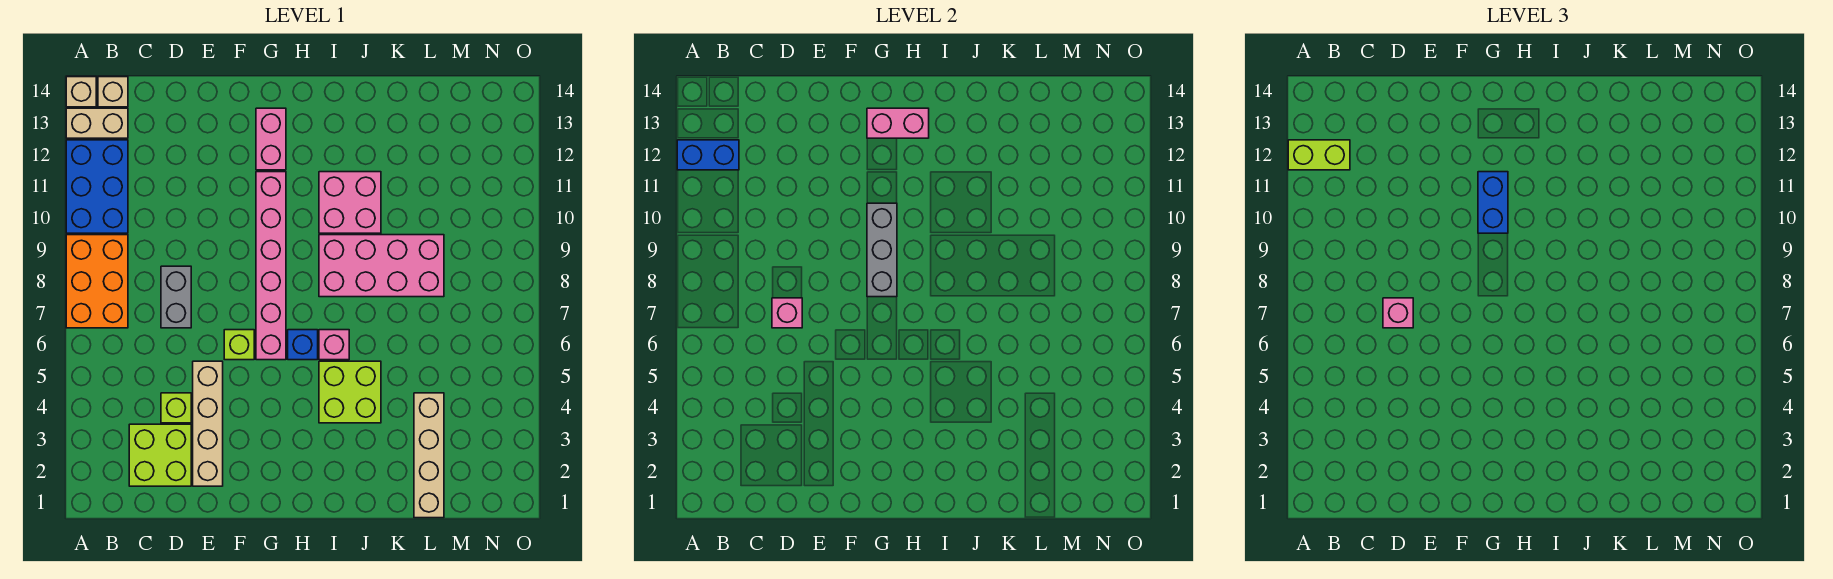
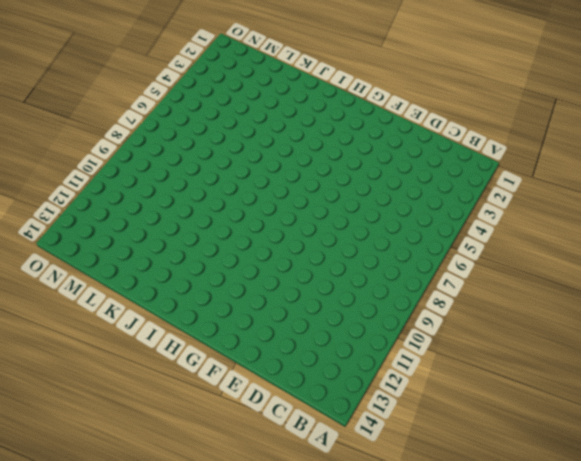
none -> orange 2x3 brick [66,235,128,328]
none -> blue 2x3 brick [66,140,128,233]
none -> tan 1x2 brick [66,108,128,138]

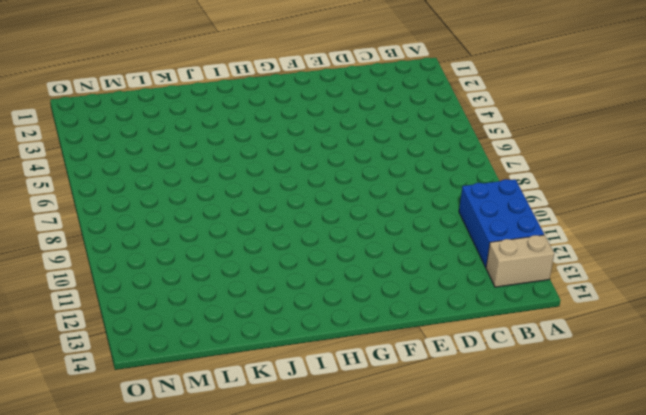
none -> orange 2x3 brick [66,235,128,328]
none -> tan 1x1 brick [66,77,96,107]
none -> tan 1x1 brick [98,77,128,107]

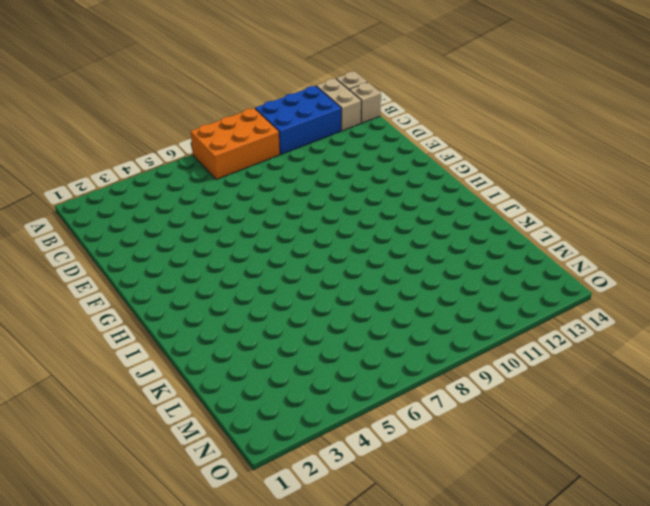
none -> lime 2x2 brick [129,424,191,486]
none -> lime 1x1 brick [161,393,191,423]
none -> grey 1x2 brick [161,266,191,328]

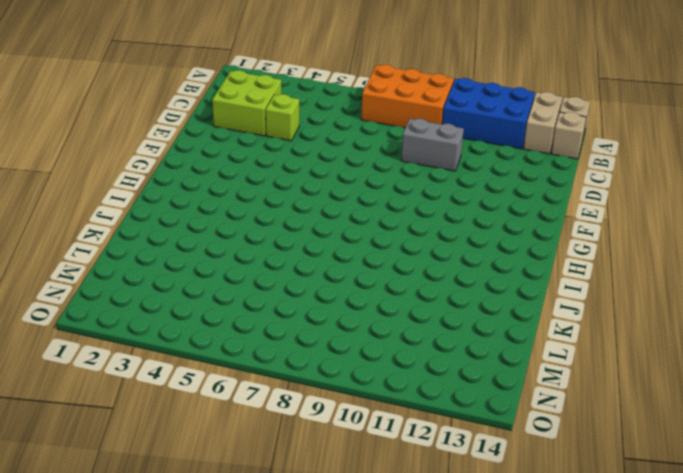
grey 1x2 brick [401,119,464,171] -> grey 1x2 brick moved to [161,266,191,328]
none -> tan 1x4 brick [193,361,223,486]
none -> lime 1x1 brick [224,330,254,360]
none -> pink 1x6 brick [256,172,286,360]

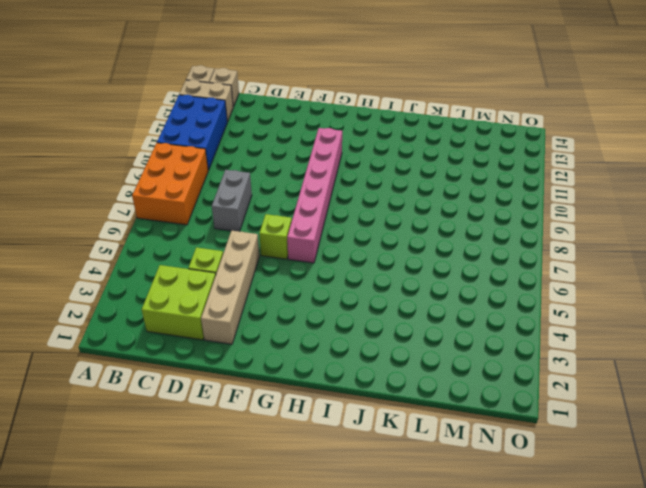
none -> pink 1x2 brick [256,108,286,170]
none -> blue 1x1 brick [288,330,318,360]
none -> lime 2x2 brick [319,361,381,423]

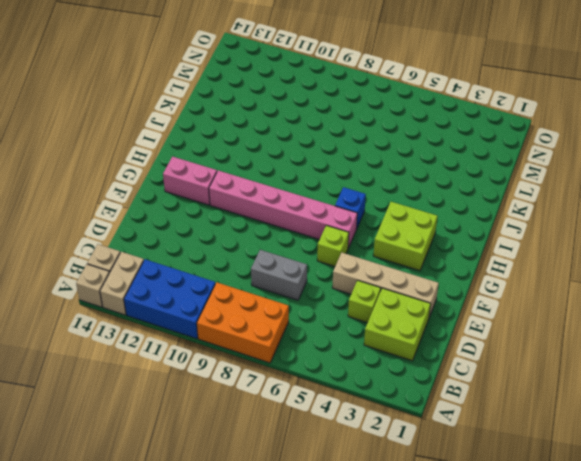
lime 2x2 brick [373,202,437,271] -> lime 2x2 brick moved to [319,361,381,423]
none -> pink 1x1 brick [319,330,349,360]
none -> pink 2x4 brick [319,235,444,297]
none -> pink 2x2 brick [319,172,381,233]

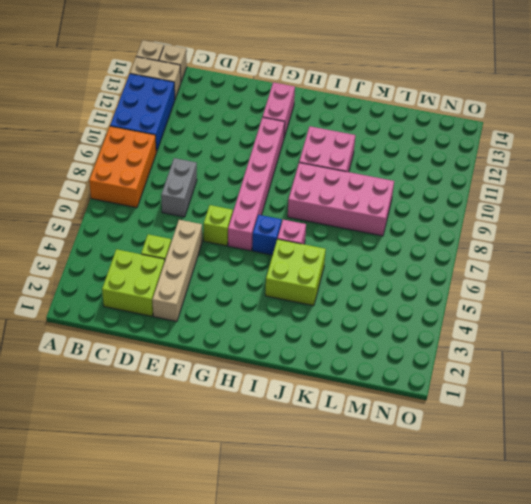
none -> tan 1x4 brick [414,393,444,518]
none -> blue 1x2 brick [677,140,739,170]
none -> pink 1x1 brick [772,298,802,328]

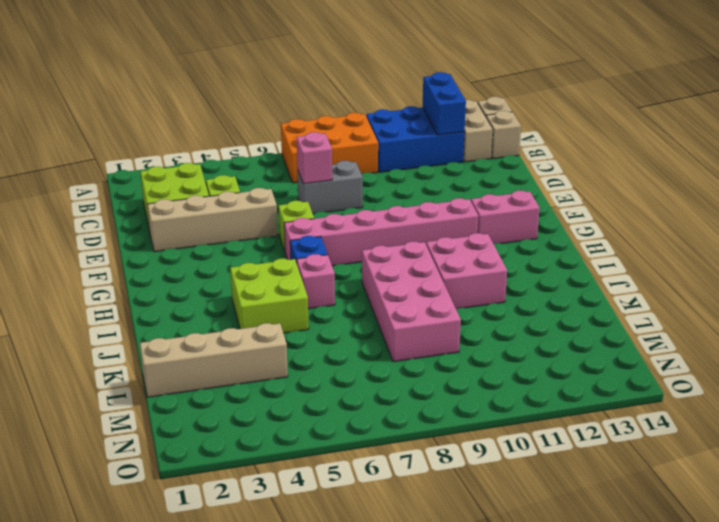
none -> grey 1x3 brick [867,203,897,297]
none -> pink 1x2 brick [867,108,929,138]
none -> lime 1x2 brick [1288,140,1350,170]

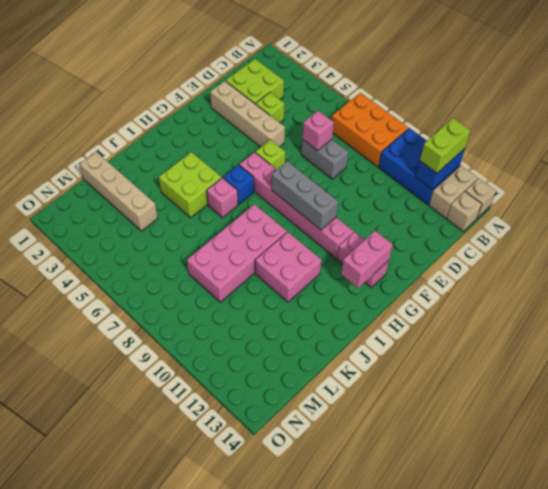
none -> pink 1x1 brick [1383,298,1413,328]
none -> blue 1x2 brick [1478,172,1508,233]

